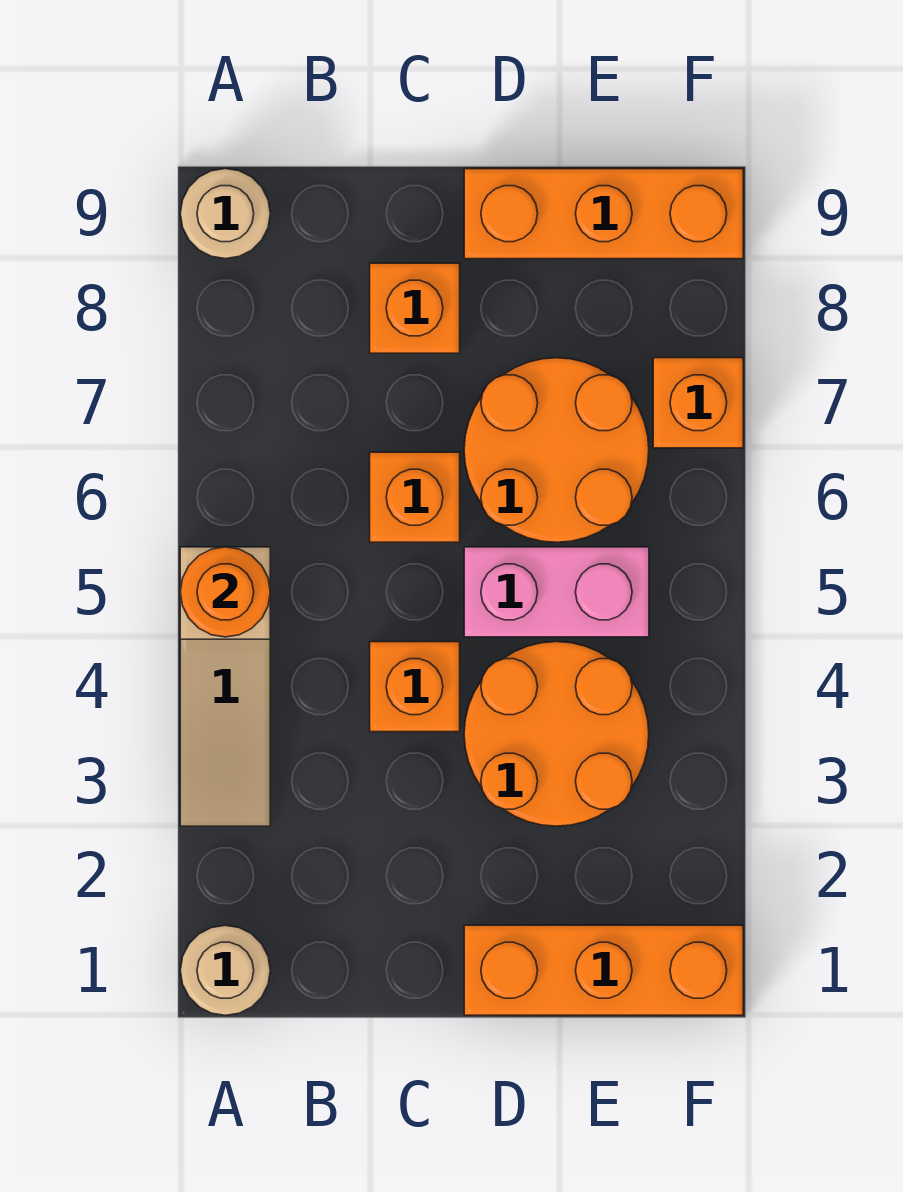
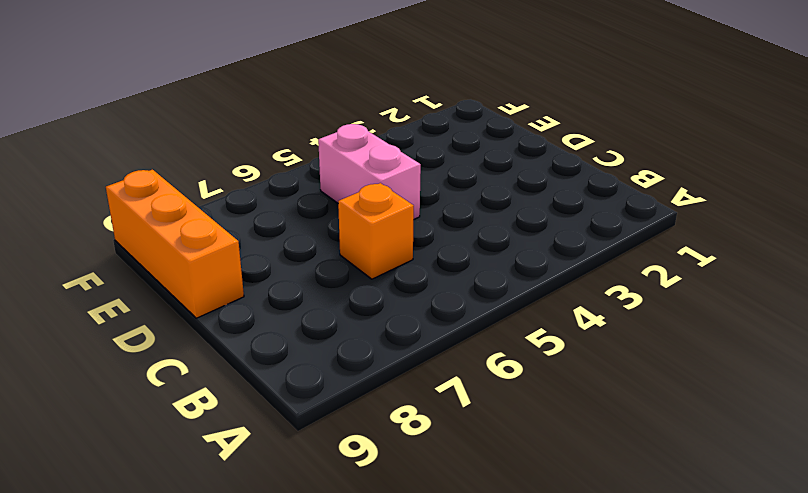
none -> tan 1x1 round brick [180,925,270,1015]
none -> tan 1x3 slope [180,547,270,826]
none -> tan 1x1 round brick [180,169,270,259]

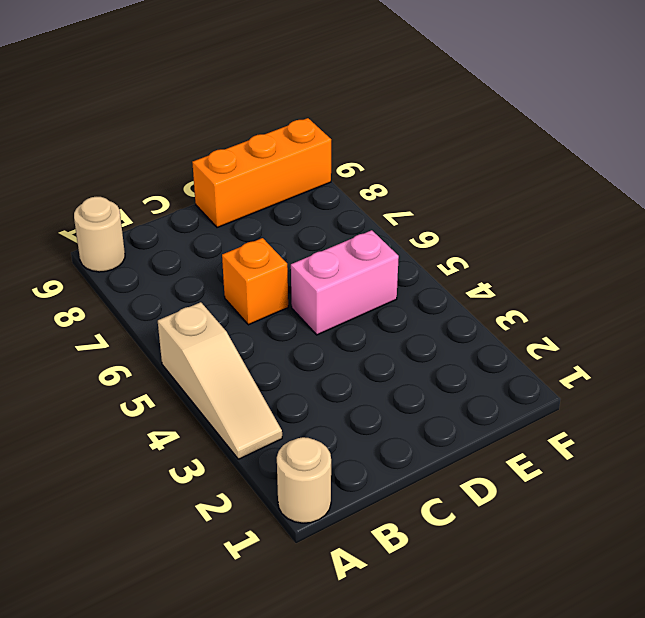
none -> orange 1x1 brick [370,642,460,732]
none -> orange 1x1 brick [370,263,460,353]
none -> orange 1x3 brick [464,925,743,1015]

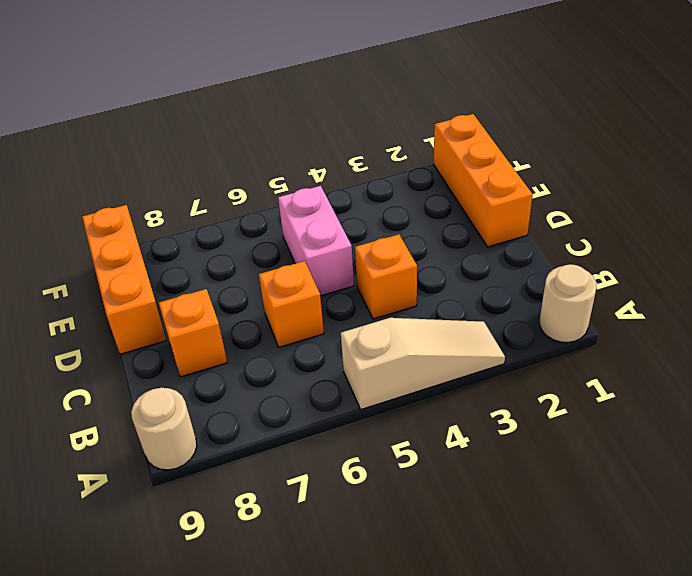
none -> orange 2x2 round brick [464,642,649,826]
none -> orange 2x2 round brick [464,358,649,542]
none -> orange 1x1 brick [653,358,743,448]

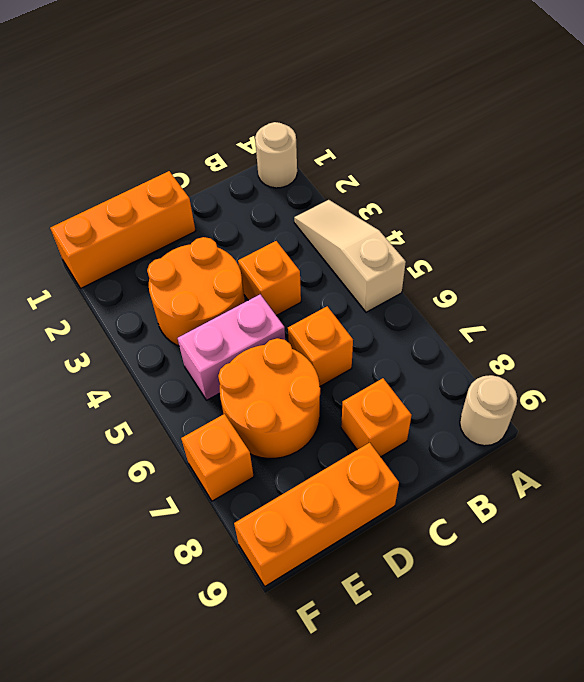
none -> orange 1x1 round brick [180,547,270,637]

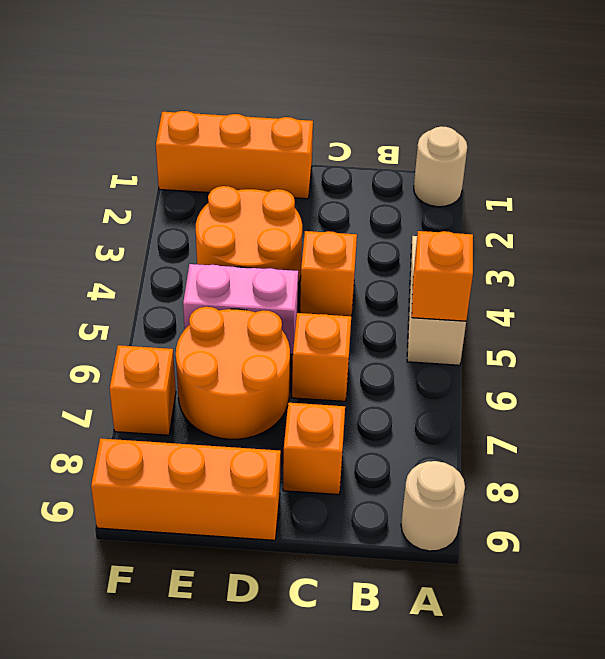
orange 1x1 brick [412,231,473,321] -> orange 1x1 round brick [180,547,270,637]

